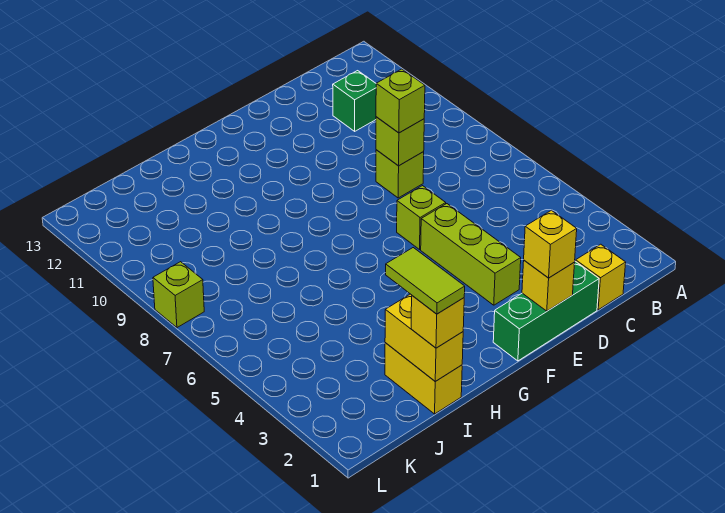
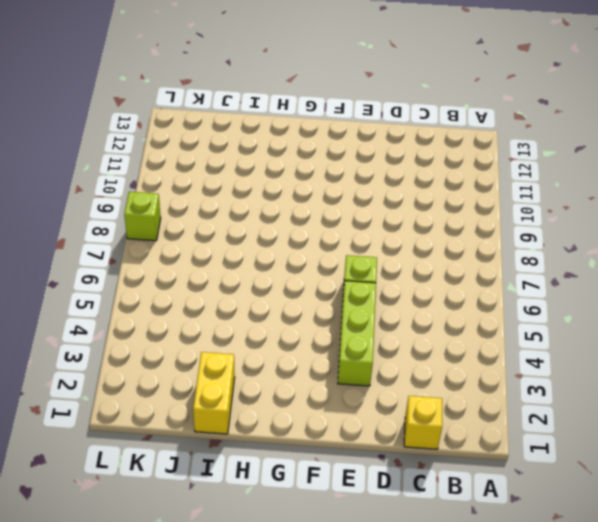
none -> green 1x1 brick [333,71,376,131]
none -> green 1x3 brick [493,261,599,361]
none -> lime 1x1 brick [376,150,424,198]

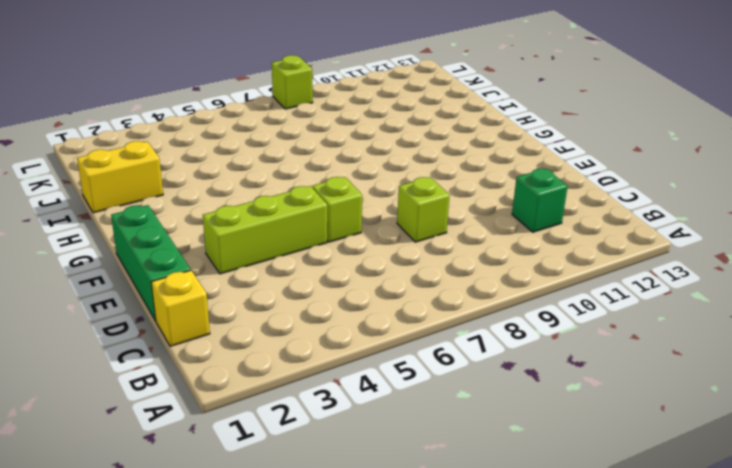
none -> lime 1x1 brick [376,117,424,166]
none -> yellow 1x1 brick [522,261,575,311]
none -> yellow 1x2 brick [385,294,463,381]

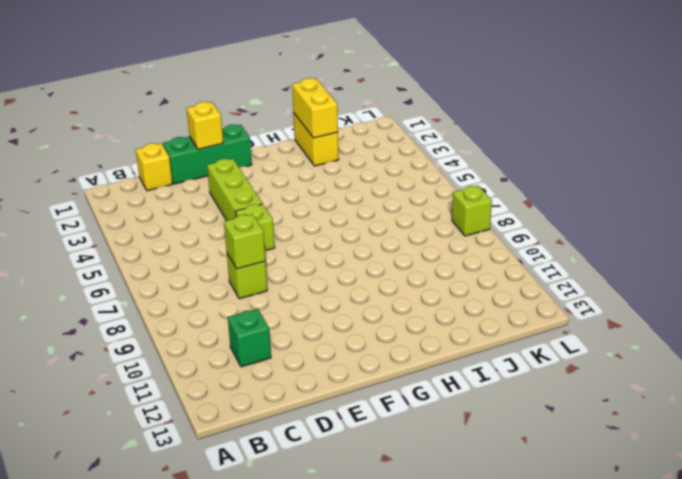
none -> lime 1x1 brick [376,69,425,133]
none -> yellow 1x1 brick [524,210,577,278]
none -> yellow 1x1 brick [411,296,464,348]

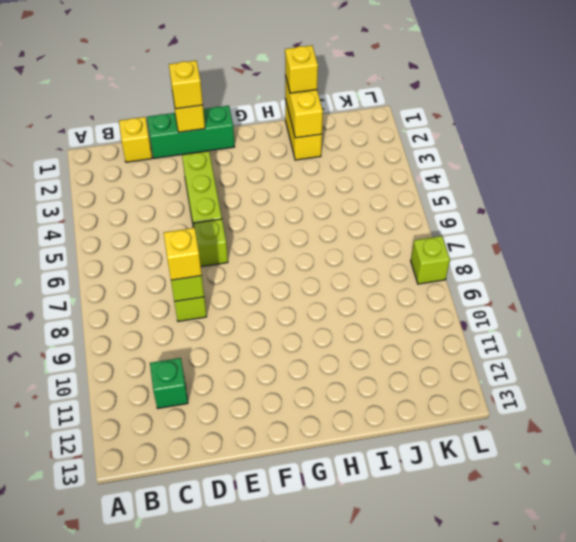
yellow 1x1 brick [164,228,202,280] -> lime 1x1 brick [376,69,425,133]
none -> lime 1x2 tile [386,248,465,314]

